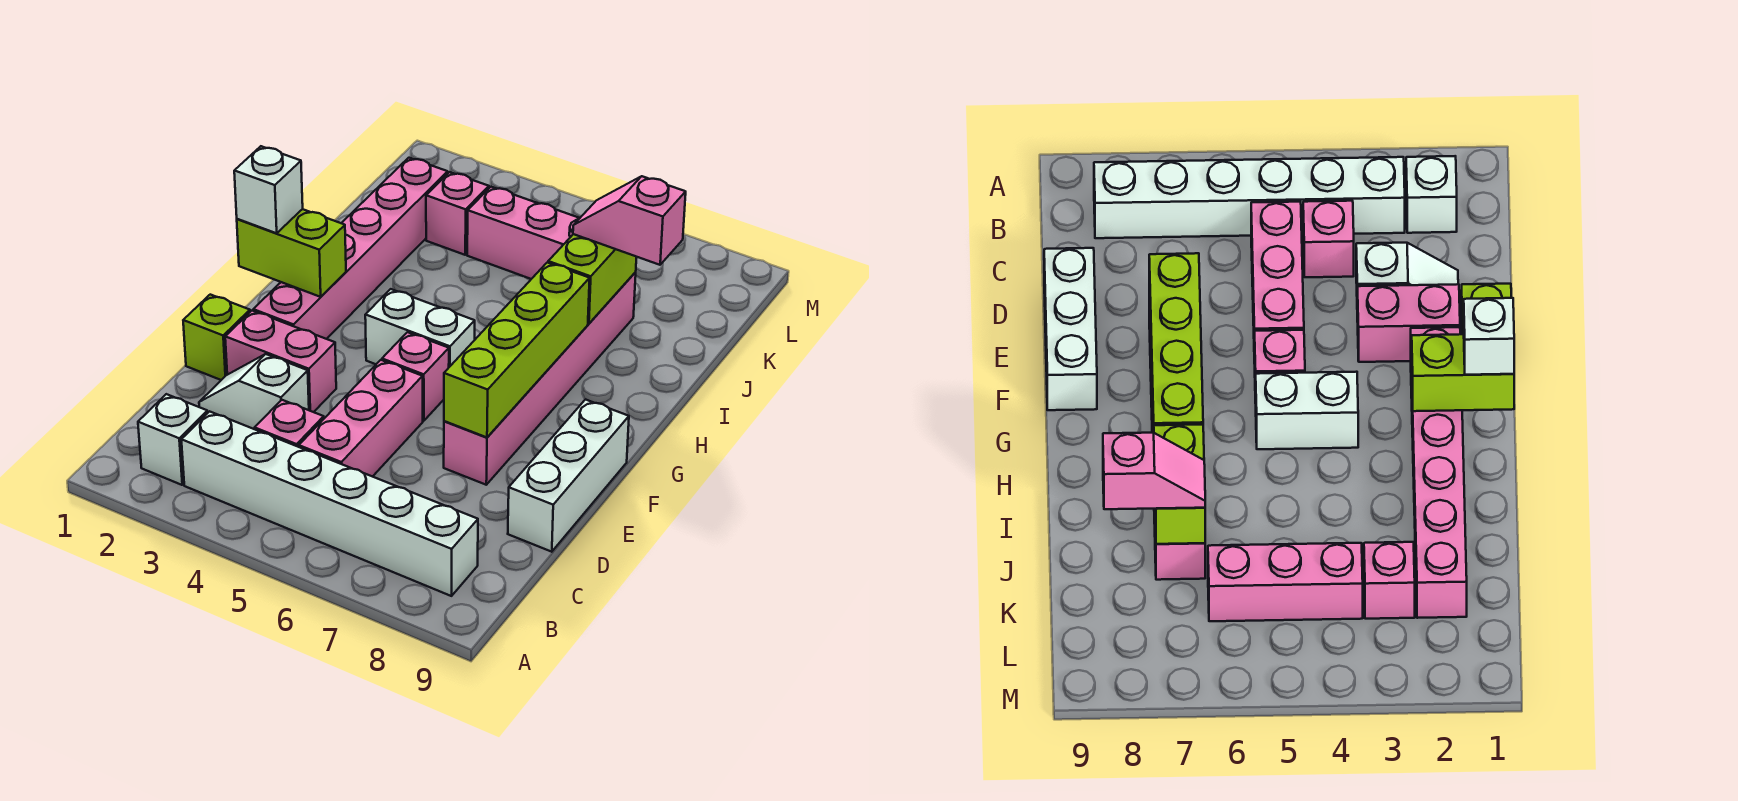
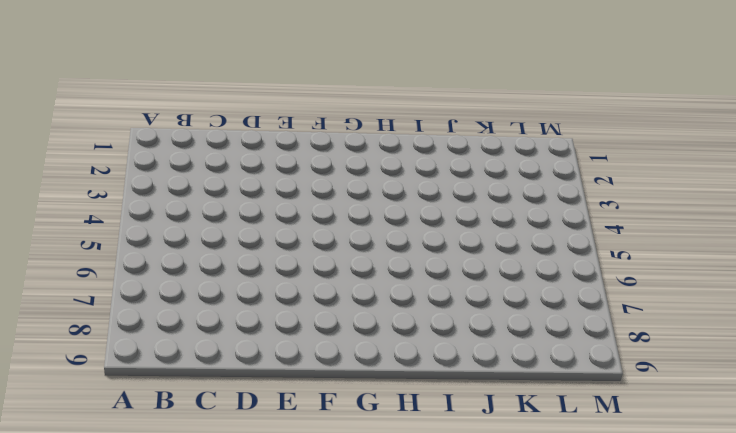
none -> white 1x1 brick [138,394,207,485]
none -> white 1x6 brick [181,411,478,596]
none -> pink 1x1 brick [255,400,324,447]

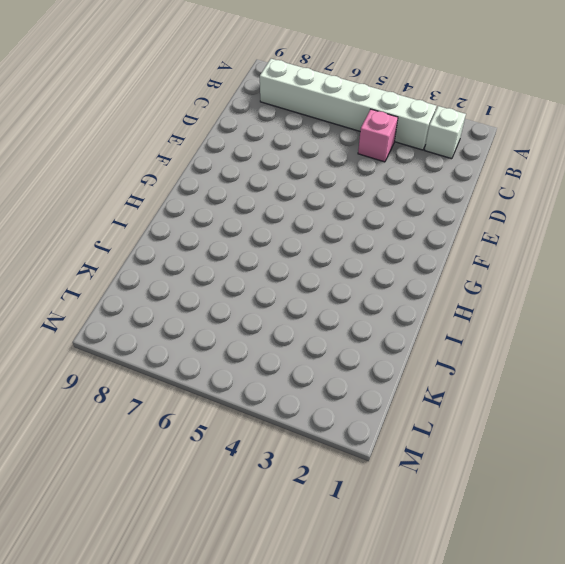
none -> pink 1x3 brick [299,360,423,477]
none -> white 1x2 slope [199,354,309,429]
none -> white 1x3 brick [508,399,629,552]

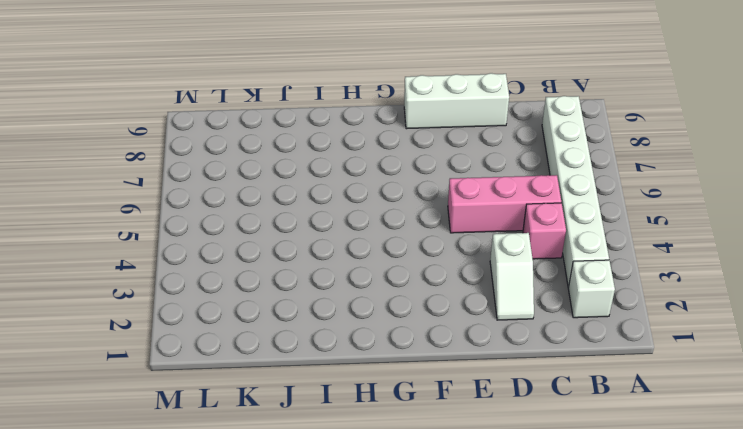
none -> lime 1x1 brick [183,295,250,380]
none -> pink 1x2 brick [225,311,336,412]
none -> pink 1x6 brick [444,272,636,485]

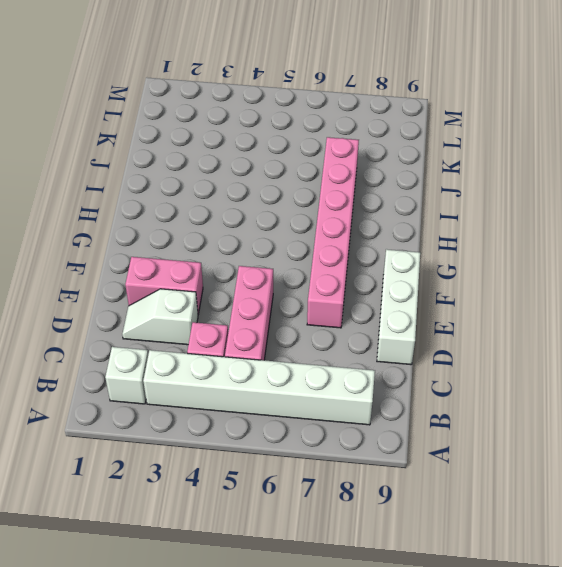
none -> lime 1x1 brick [183,295,250,380]
none -> pink 1x6 brick [253,158,448,339]
none -> pink 1x1 brick [382,332,449,421]

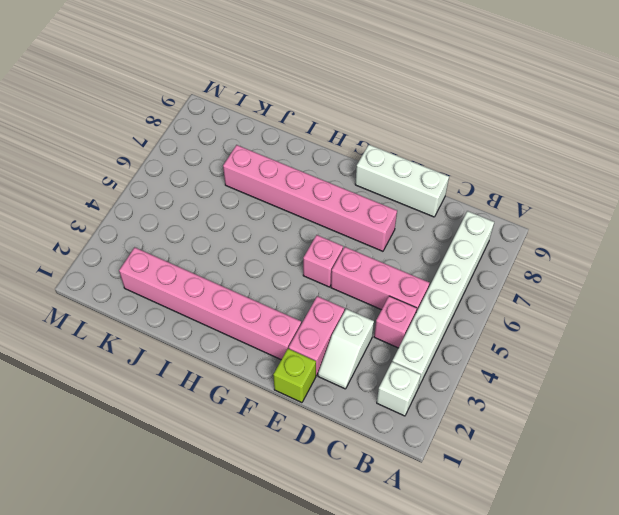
none -> white 1x2 brick [365,289,475,367]
none -> pink 1x1 brick [426,172,489,255]
none -> pink 1x3 brick [467,187,580,279]

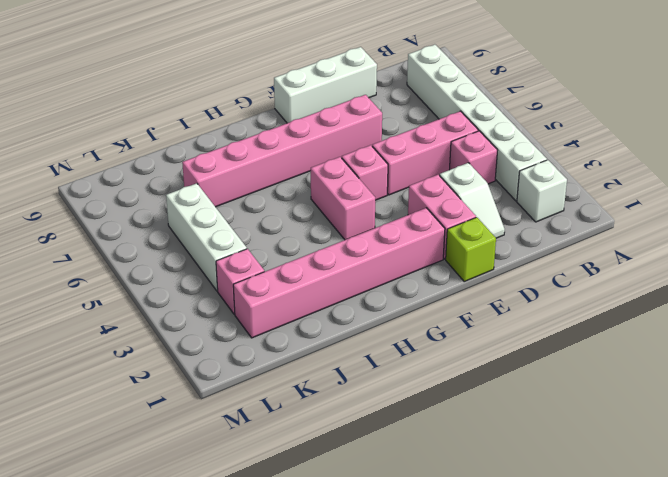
pink 1x2 brick [311,157,375,240] -> white 1x2 brick [365,289,475,367]
white 1x3 brick [166,183,247,291] -> pink 1x3 brick [467,187,580,279]
none -> lime 1x4 brick [444,263,590,437]
none -> lime 1x2 brick [237,209,346,297]
none -> lime 1x2 brick [548,234,636,324]

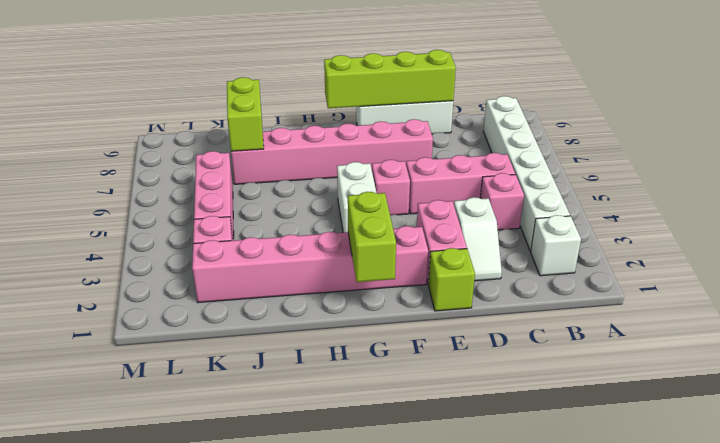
lime 1x4 brick [324,50,456,108] -> lime 1x4 brick moved to [444,263,590,437]
lime 1x2 brick [227,77,264,151] -> lime 1x2 brick turned to [548,234,636,324]
none -> white 1x1 brick [234,146,303,233]
none -> pink 1x2 slope [573,176,686,265]

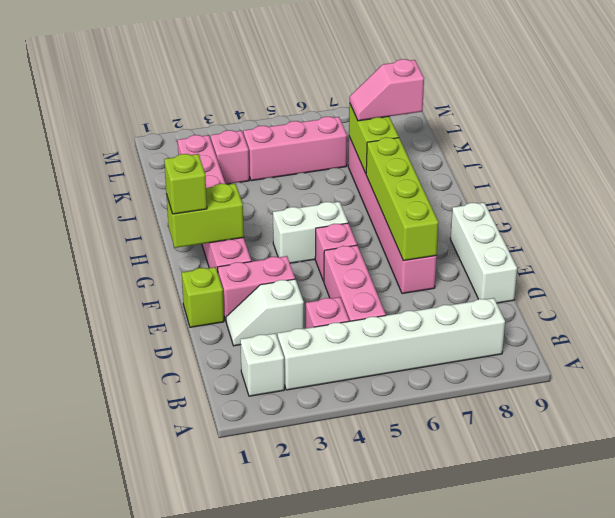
lime 1x1 brick [164,154,207,214] -> white 1x1 brick [234,146,303,233]

